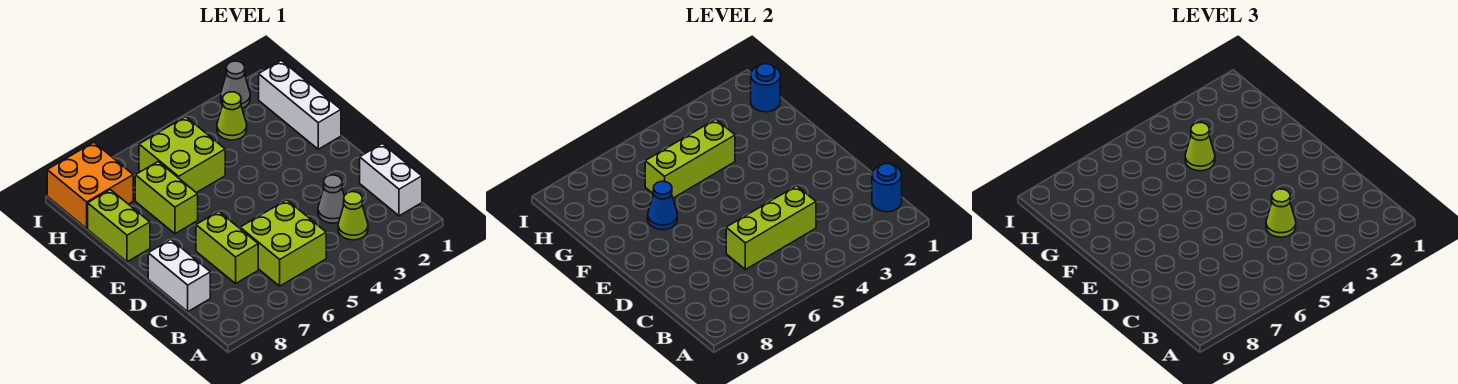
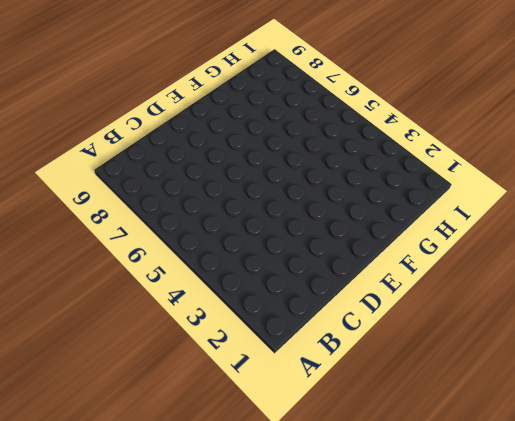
none -> white 1x2 brick [360,144,422,216]
none -> lime 1x1 cone [338,192,368,240]
none -> lime 2x2 brick [240,200,326,286]

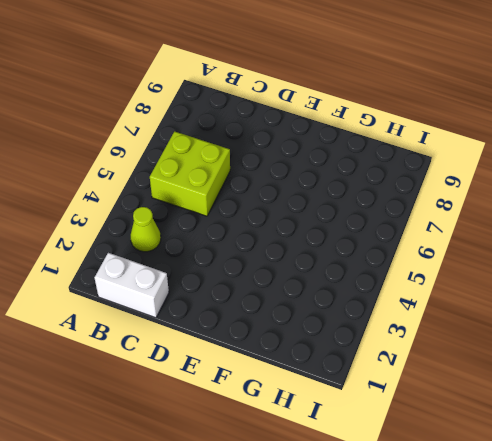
none -> grey 1x1 cone [318,175,344,223]
none -> lime 1x2 brick [196,211,258,284]
none -> white 1x2 brick [148,240,210,312]

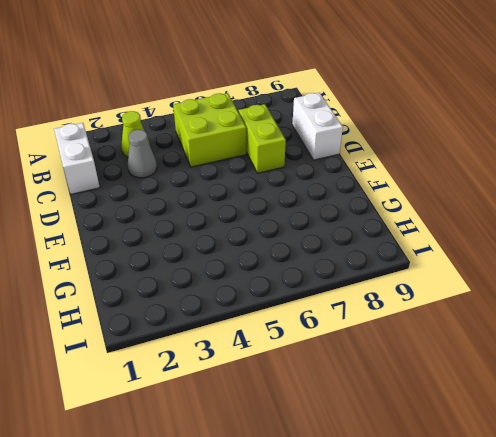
none -> white 1x3 brick [259,60,341,149]
none -> lime 1x2 brick [135,162,198,234]
none -> lime 1x2 brick [88,190,150,262]

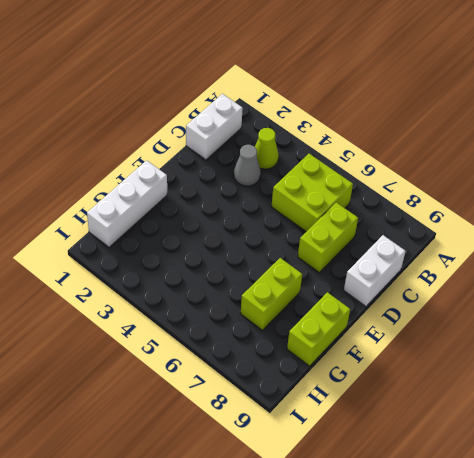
none -> lime 2x2 brick [139,117,225,193]
none -> lime 1x1 cone [217,92,247,140]
none -> orange 2x2 brick [47,142,133,228]

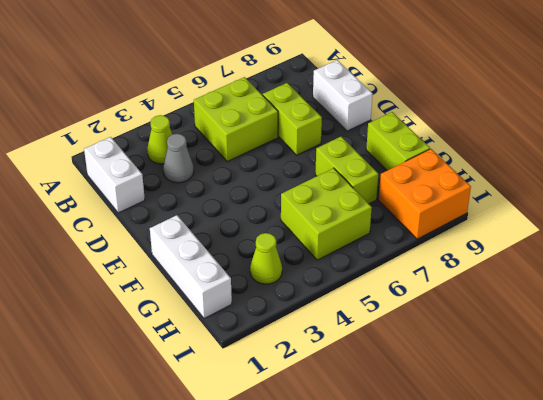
none -> grey 1x1 cone [221,61,250,108]
none -> blue 1x1 round brick [872,164,902,212]
none -> lime 1x3 brick [726,186,816,269]

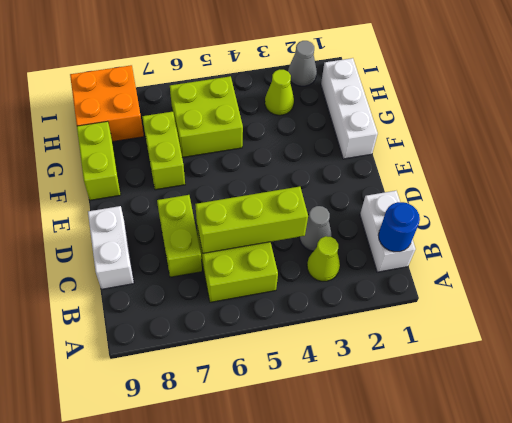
none -> blue 1x1 cone [648,181,677,230]
none -> lime 1x3 brick [645,119,735,198]
none -> blue 1x1 round brick [751,64,780,112]

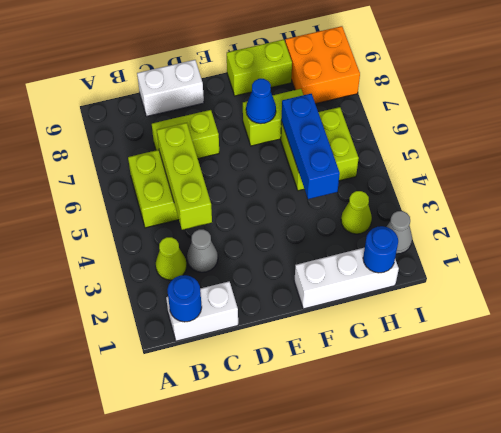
blue 1x3 brick [281,94,340,199] -> lime 1x3 brick [645,119,735,198]
none -> lime 1x1 cone [1266,189,1296,237]
none -> lime 1x1 cone [1185,123,1215,171]

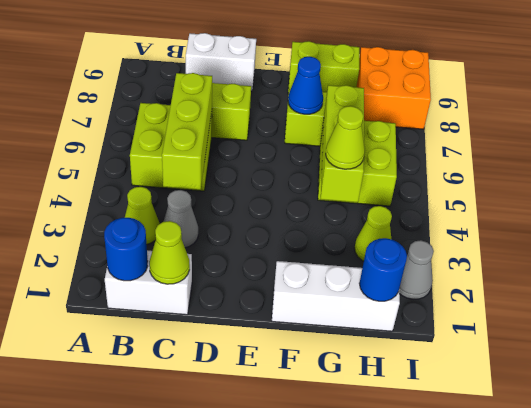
lime 1x1 cone [149,221,190,284] -> lime 1x1 cone moved to [1266,189,1296,237]

